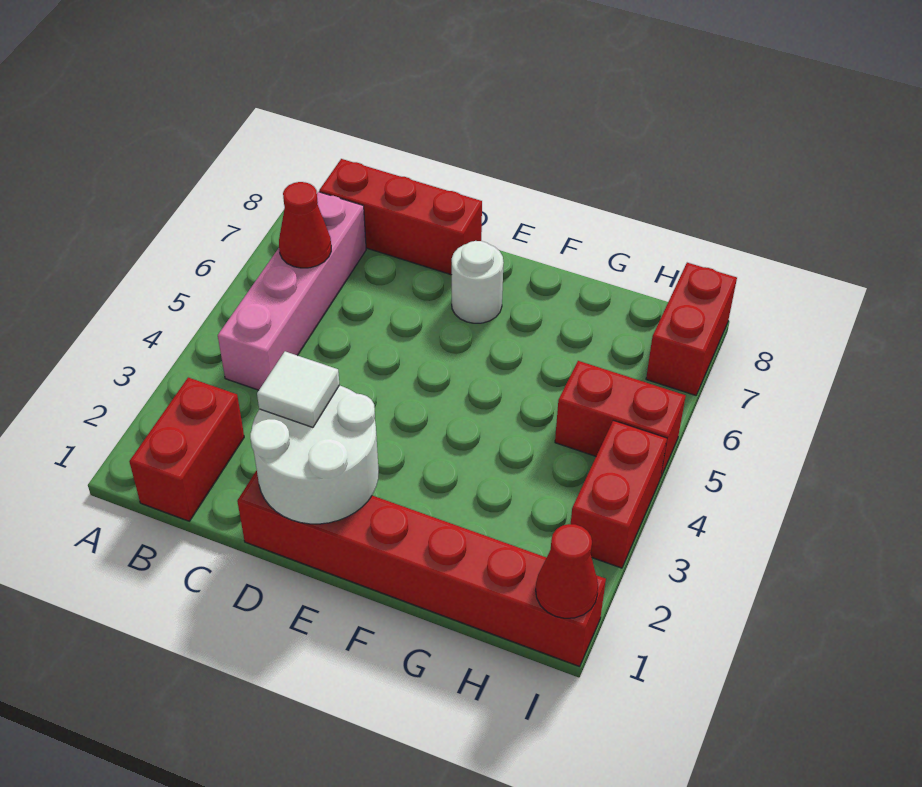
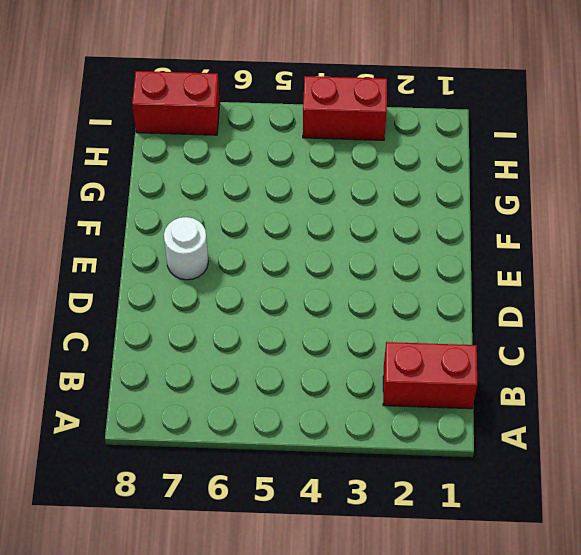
none -> pink 1x4 brick [218,192,366,390]
none -> red 1x3 brick [319,159,482,275]
none -> red 1x6 brick [237,470,606,667]

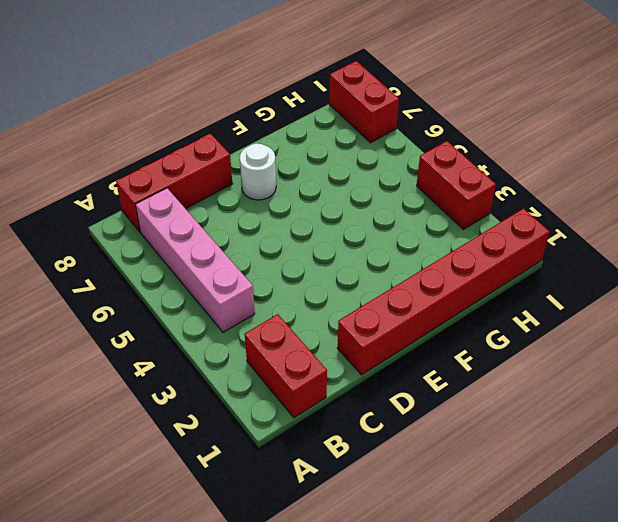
none -> red 1x2 brick [555,361,686,478]
none -> red 1x1 cone [279,182,331,268]
none -> white 2x2 round brick [250,385,379,524]

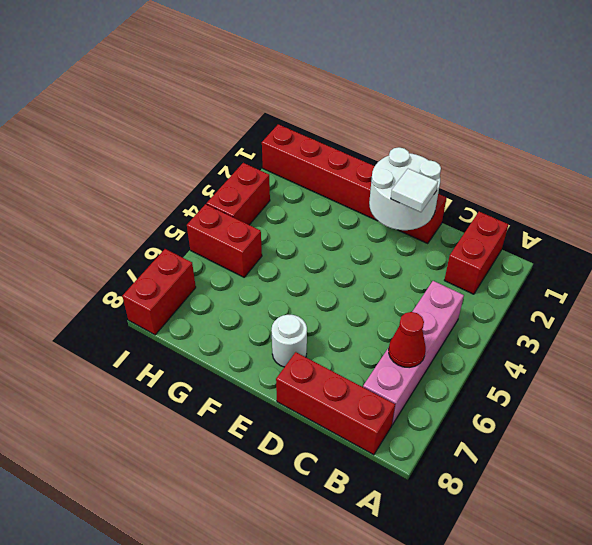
none -> red 1x1 cone [536,524,598,618]

